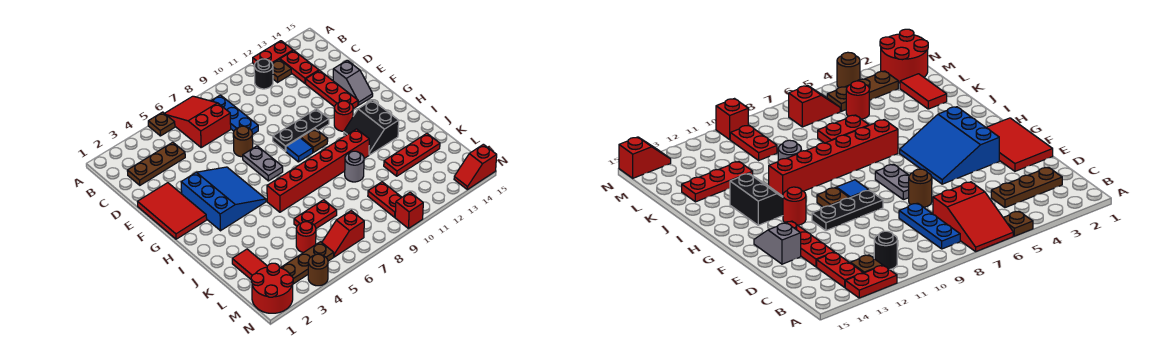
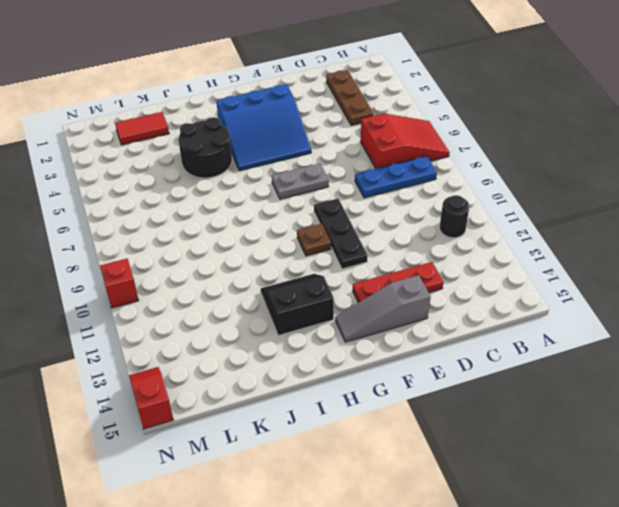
grey 1x3 slope [335,275,431,342] -> grey 1x2 slope [333,60,373,105]
black 2x2 round brick [179,117,232,178] -> none
none -> brown 1x1 plate [148,112,175,136]
none -> red 1x2 plate [253,41,293,64]
none -> brown 1x1 plate [272,59,291,82]
none -> red 1x2 plate [280,50,319,84]

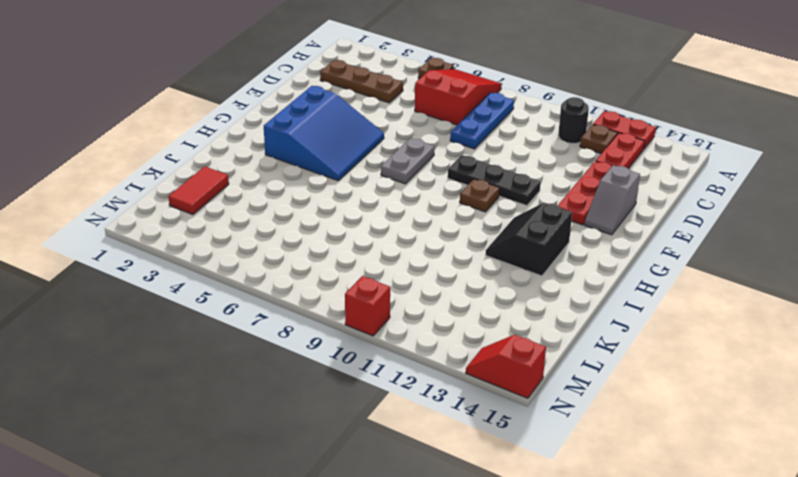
none -> red 2x3 tile [138,183,207,239]
none -> brown 1x1 round brick [233,126,253,157]
none -> blue 1x1 tile [286,138,313,162]
none -> red 1x1 round brick [334,101,353,131]

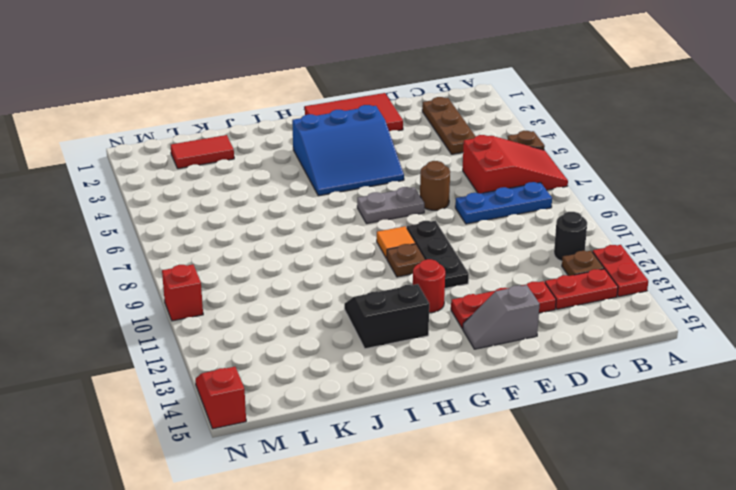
orange 1x1 tile [377,226,416,259] -> blue 1x1 tile [286,138,313,162]
none -> red 1x6 brick [267,129,369,212]
none -> grey 1x1 round brick [345,151,364,182]
none -> red 1x2 plate [294,200,337,229]
none -> red 1x3 plate [384,134,440,176]

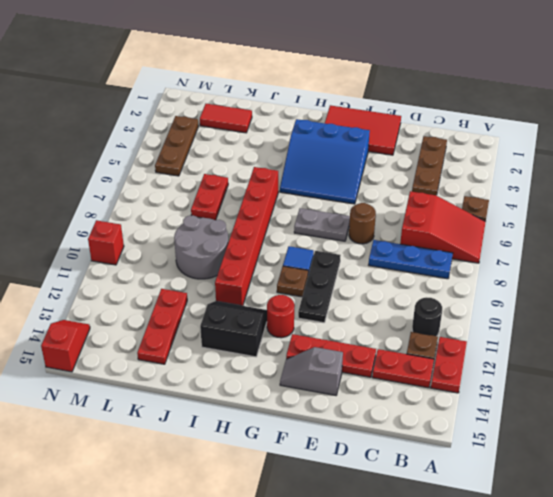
grey 2x2 round brick [174,215,228,279] -> grey 1x1 round brick [345,151,364,182]
none -> red 1x1 round brick [296,222,316,253]
none -> red 1x2 plate [368,182,402,217]
none -> red 2x2 round brick [251,263,293,313]
none -> red 1x2 slope [322,211,364,257]

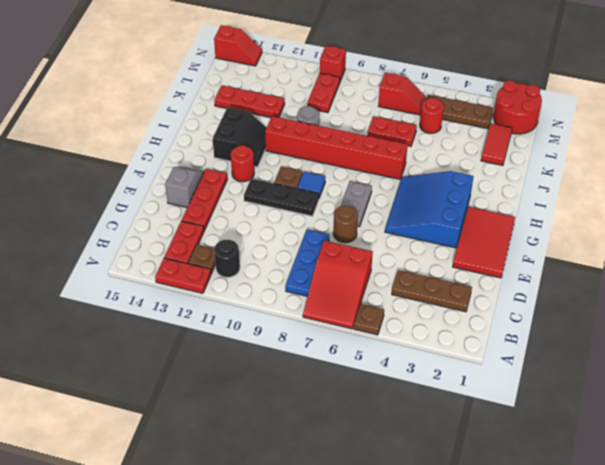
none -> brown 1x1 round brick [308,254,328,286]

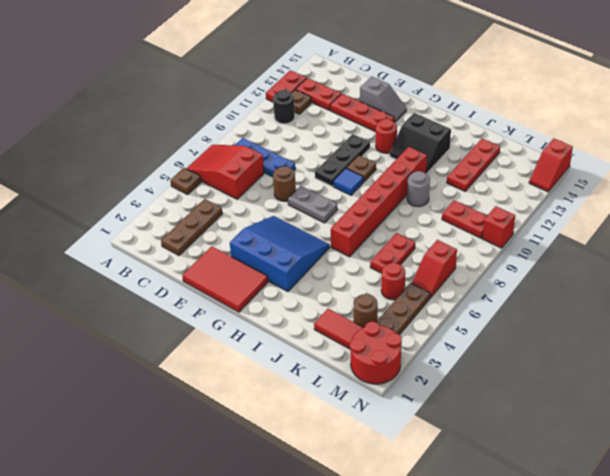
brown 1x1 round brick [354,294,378,328] -> brown 1x1 round brick moved to [308,254,328,286]

